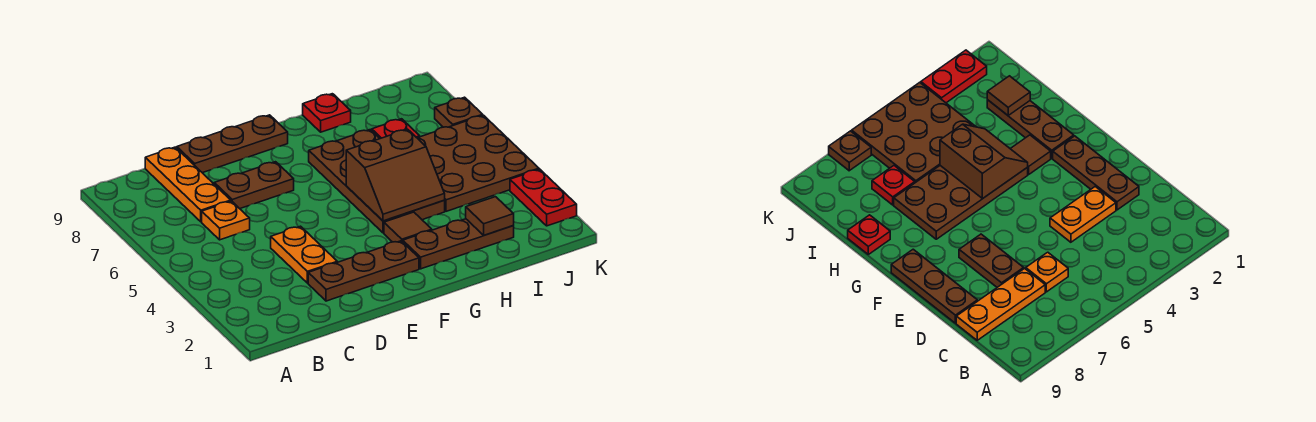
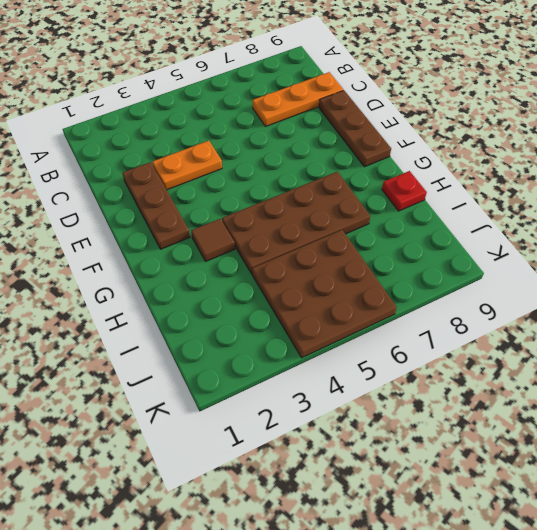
none -> orange 1x1 plate [202,201,250,240]
none -> brown 1x2 plate [214,162,294,209]
none -> brown 1x3 plate [403,219,514,269]

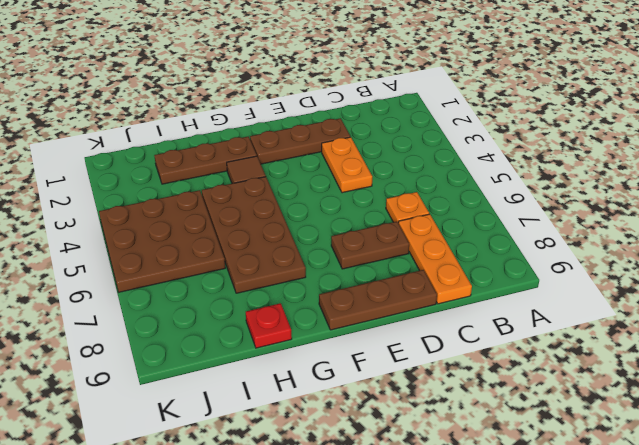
none -> red 1x1 plate [372,119,420,139]
none -> red 1x2 plate [510,169,577,226]
none -> brown 1x1 plate [435,97,483,127]

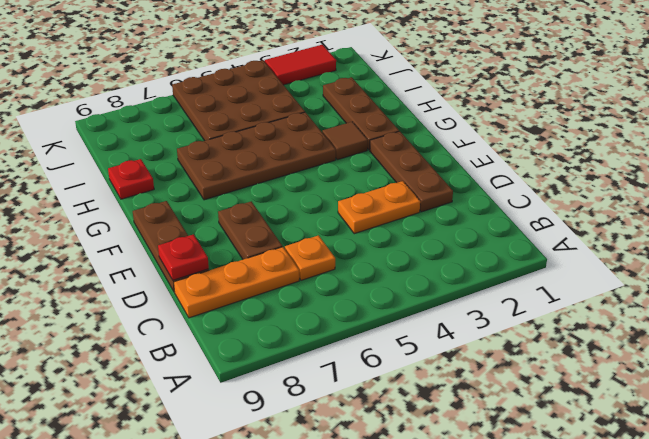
red 1x1 plate [158,234,209,280] -> red 1x1 plate moved to [372,119,420,139]
red 1x2 tile [265,45,336,85] -> red 1x2 plate [510,169,577,226]
none -> brown 1x1 plate [435,97,483,127]
none -> brown 2x2 slope [346,129,445,221]
none -> brown 1x1 tile [466,197,514,235]

